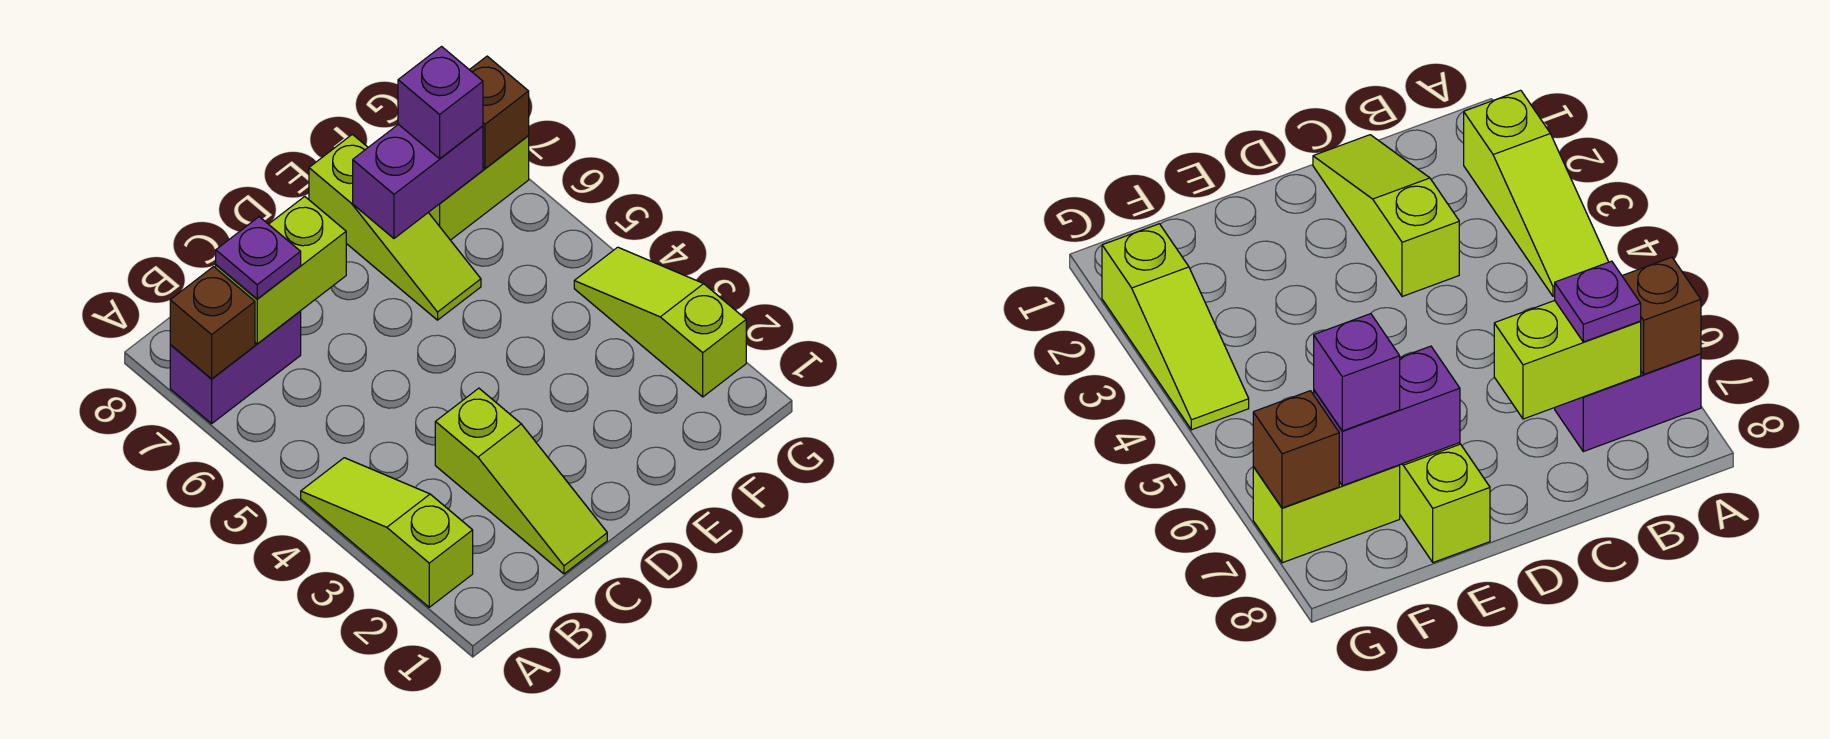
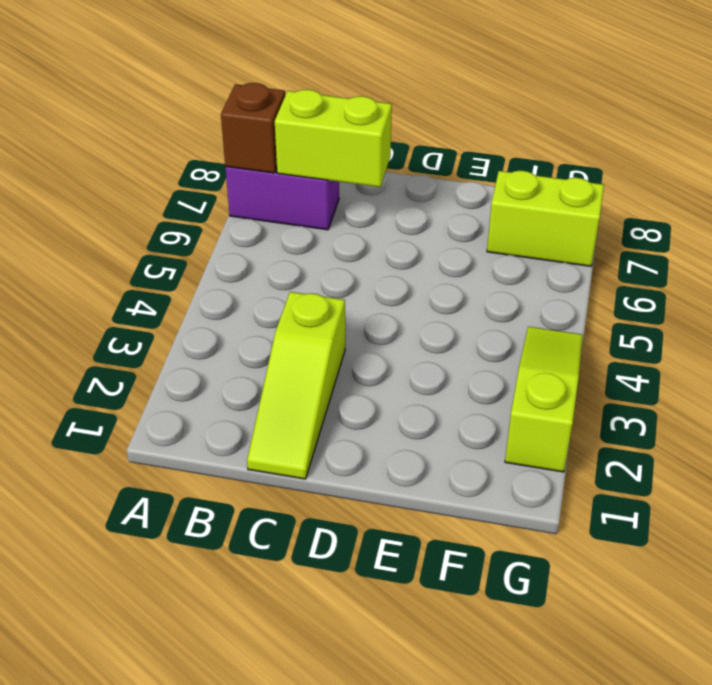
none -> lime 1x3 slope [301,458,473,607]
none -> lime 1x3 slope [309,134,481,320]
none -> purple 1x2 brick [353,124,483,238]

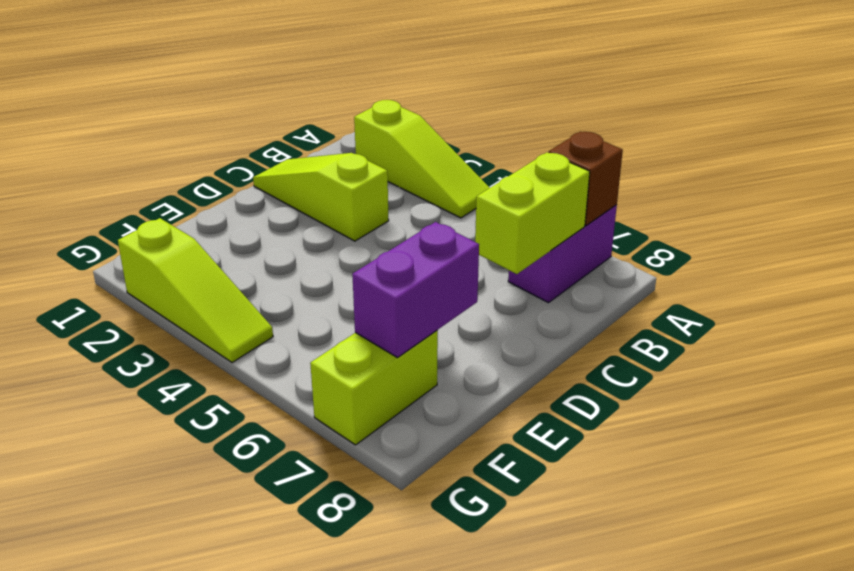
none -> lime 1x3 slope [309,134,481,320]
none -> brown 1x1 brick [470,56,529,168]
none -> purple 1x1 plate [216,217,301,299]

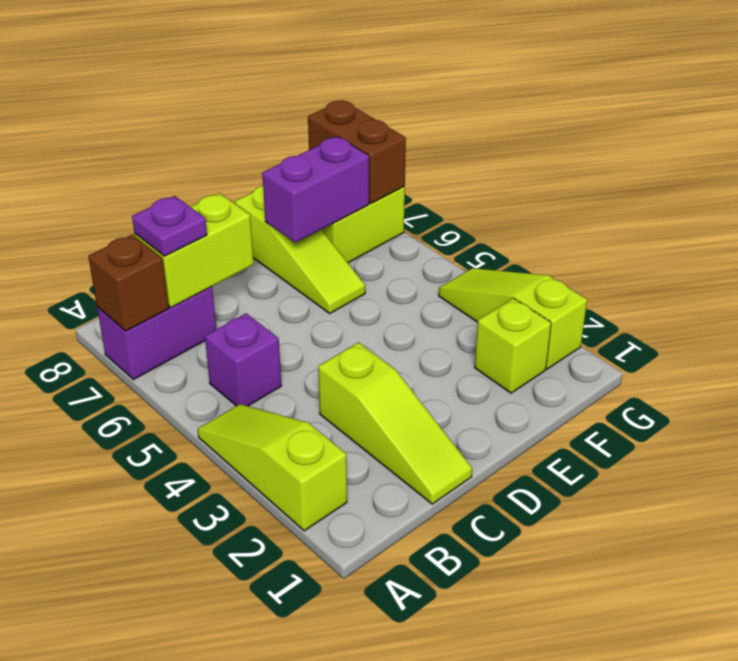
purple 1x1 brick [205,313,281,406] -> purple 1x1 brick moved to [398,47,483,159]
lime 1x1 brick [475,298,551,393] -> none
brown 1x2 brick [308,100,406,203] -> brown 1x1 brick [470,56,529,168]

